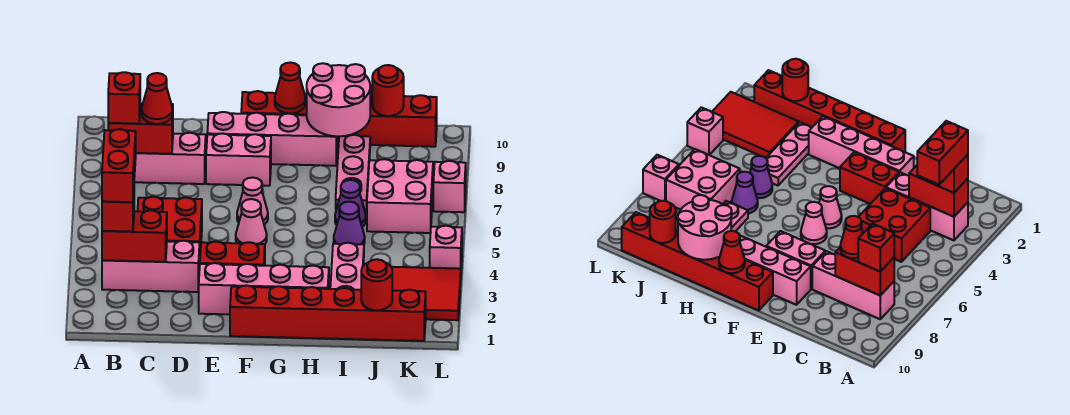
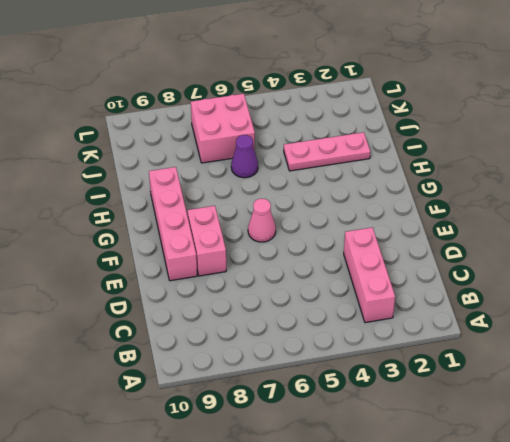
none -> pink 1x3 brick [134,133,206,184]
none -> red 2x2 brick [138,197,202,253]
none -> pink 1x4 brick [199,263,329,314]

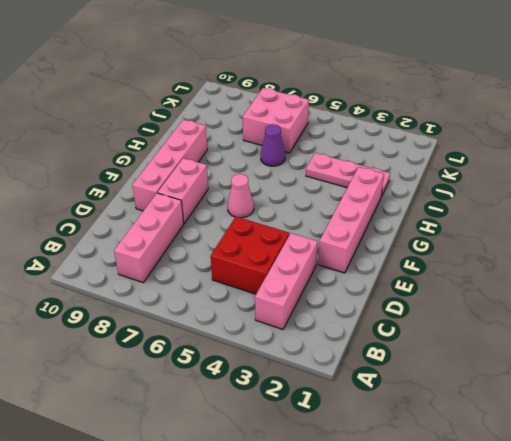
none -> red 1x2 brick [200,241,265,266]
none -> red 1x6 brick [230,285,426,341]
none -> pink 1x1 cone [236,199,267,244]

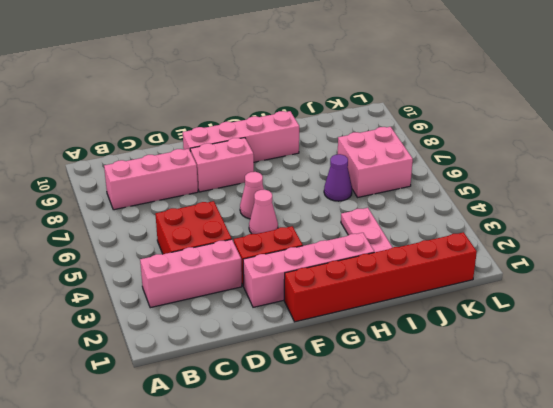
none -> red 1x6 brick [241,91,437,147]
none -> purple 1x1 cone [334,202,365,244]
none -> pink 1x3 plate [336,135,370,210]

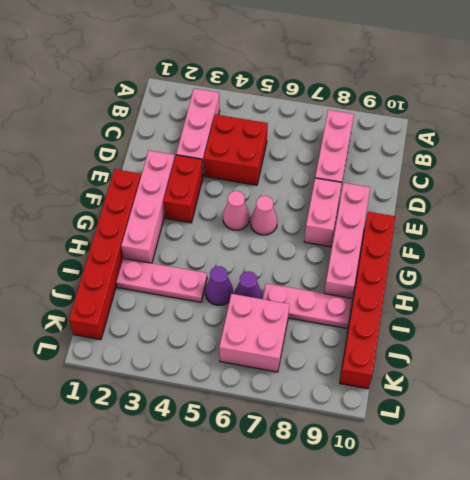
none -> red 2x3 tile [391,267,461,320]
none -> pink 1x1 brick [430,226,462,269]
none -> pink 1x1 brick [433,161,466,212]

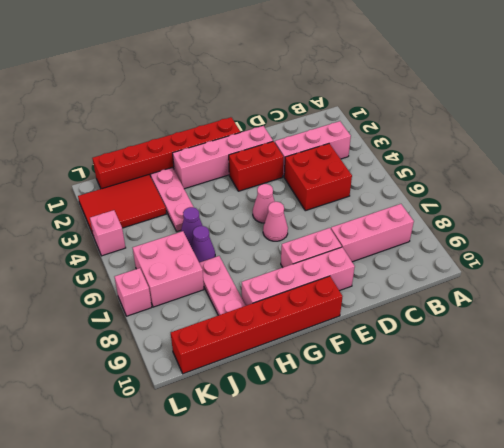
none -> red 1x2 brick [102,210,167,262]
none -> red 1x2 brick [108,103,173,154]
none -> red 1x1 cone [275,63,306,114]

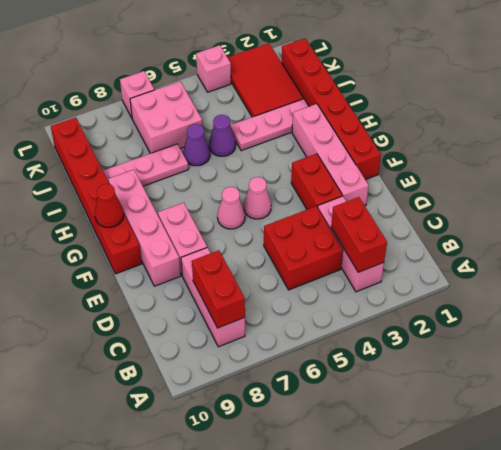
none -> pink 2x2 round brick [307,63,370,136]
none -> red 1x1 round brick [361,259,392,310]
none -> red 1x1 round brick [372,65,404,116]

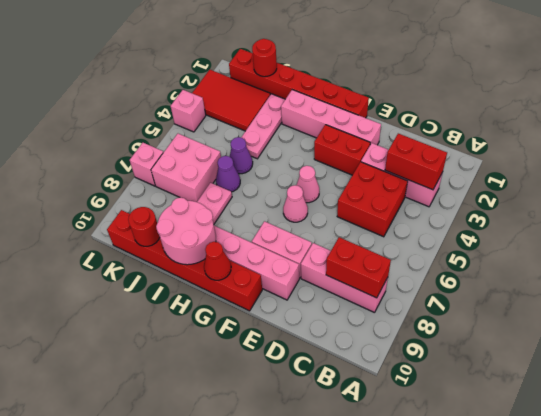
none -> red 1x1 brick [102,195,134,232]
none -> red 1x1 brick [108,72,140,124]
none -> red 1x1 cone [141,73,173,124]

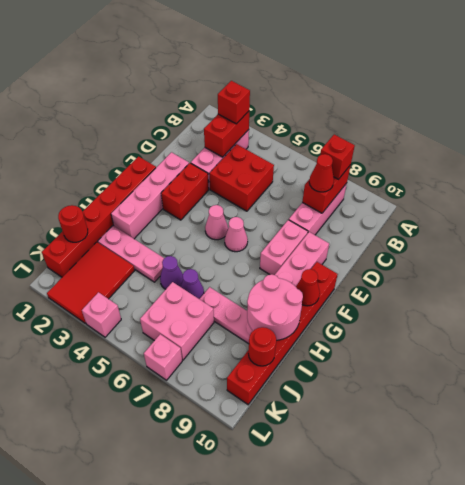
none -> red 1x2 brick [102,129,136,202]

